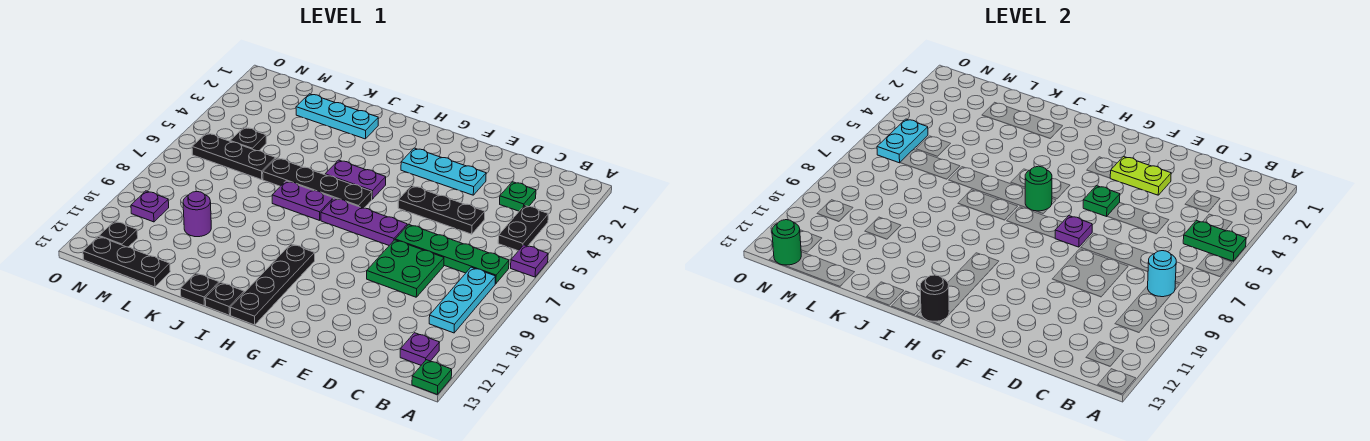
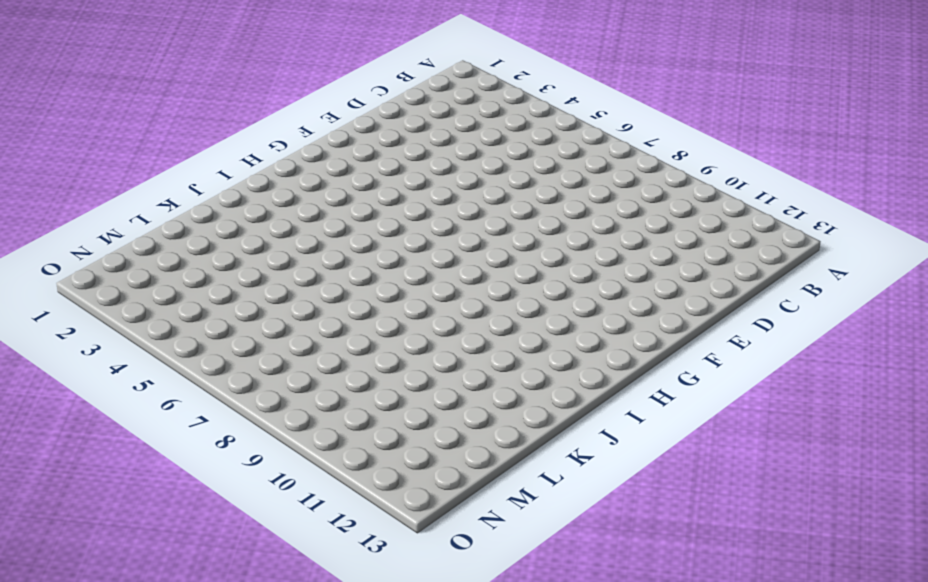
none -> purple 1x1 plate [511,245,548,277]
none -> green 1x1 plate [412,360,452,395]
none -> black 1x2 plate [498,205,548,251]
none -> green 1x4 plate [395,225,509,284]

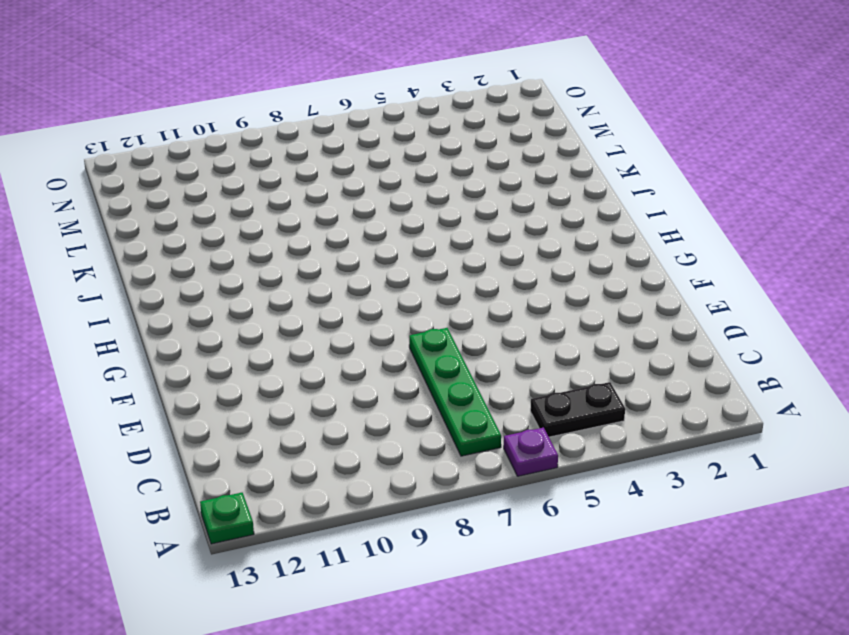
none -> cyan 1x3 plate [429,267,496,333]
none -> purple 1x1 plate [400,333,440,365]
none -> green 1x1 plate [500,182,536,211]
none -> black 1x3 plate [398,186,485,234]

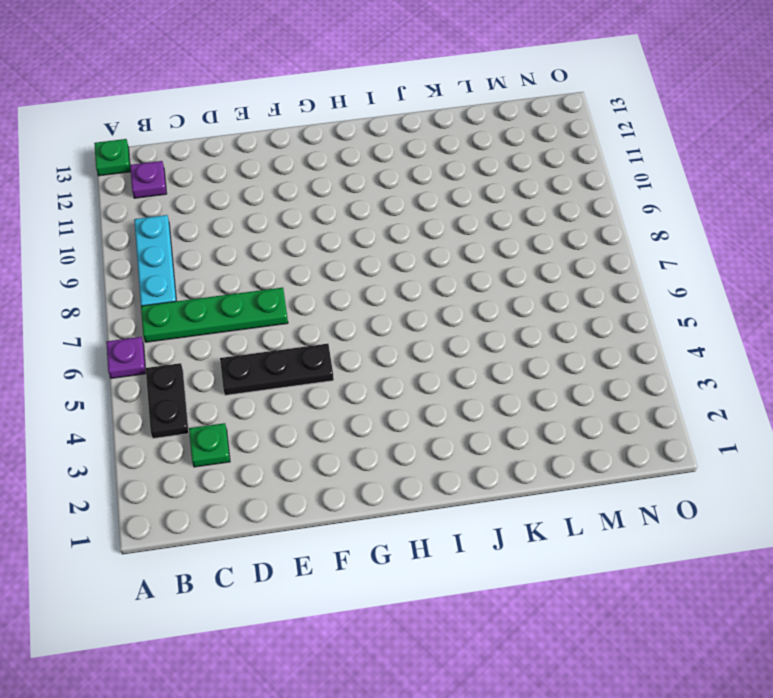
none -> green 2x2 plate [367,240,444,297]
none -> cyan 1x3 plate [401,148,486,195]
none -> purple 1x3 plate [321,198,407,245]
none -> purple 1x2 plate [325,160,386,199]

